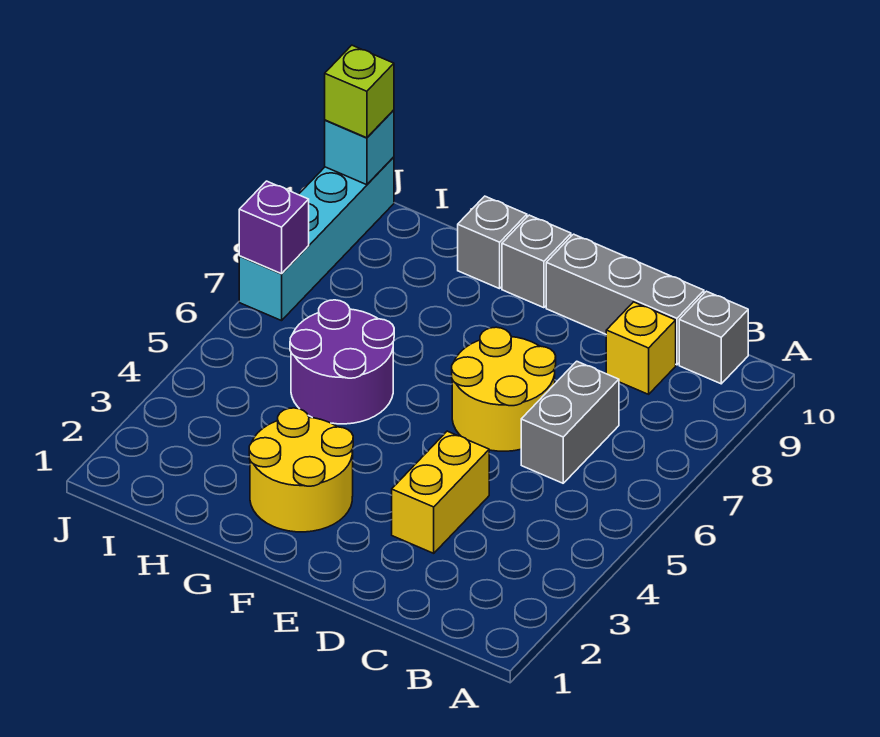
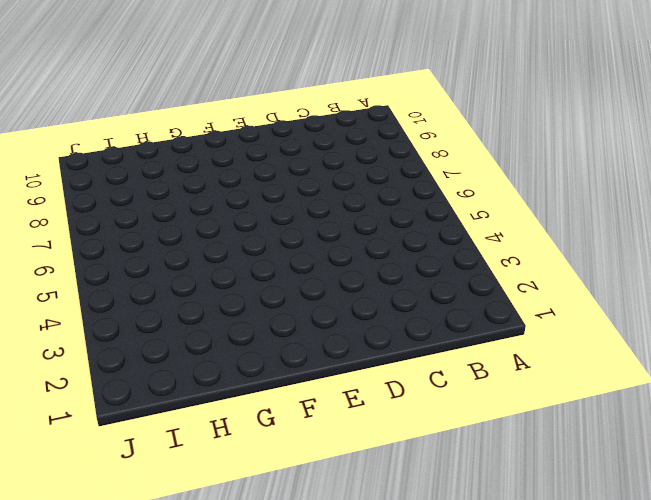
none -> grey 1x1 brick [679,291,748,384]
none -> grey 1x2 brick [521,361,619,483]
none -> yellow 1x1 brick [606,302,676,394]

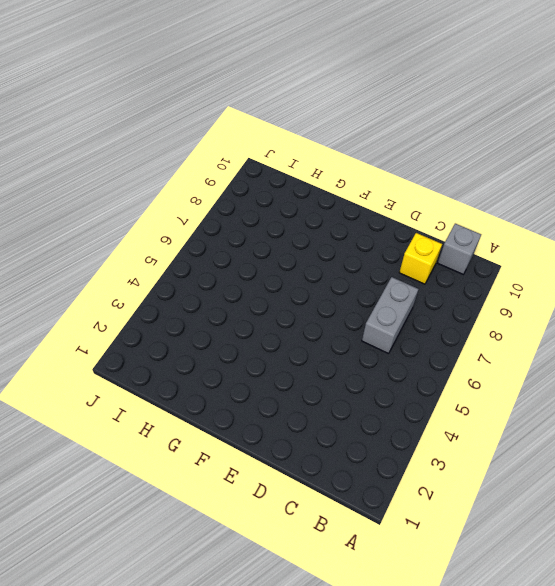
none -> grey 1x3 brick [546,234,704,365]
none -> yellow 1x2 brick [392,431,489,553]
none -> yellow 2x2 round brick [452,327,556,451]

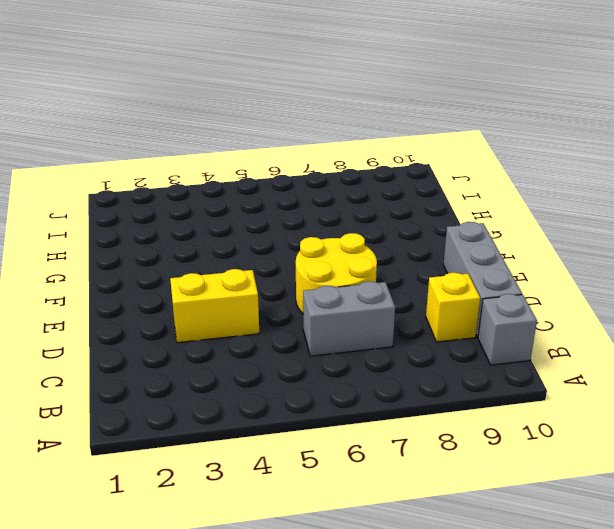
none -> yellow 2x2 round brick [249,408,353,532]
none -> grey 1x1 brick [502,215,571,308]
none -> purple 2x2 round brick [290,300,394,424]

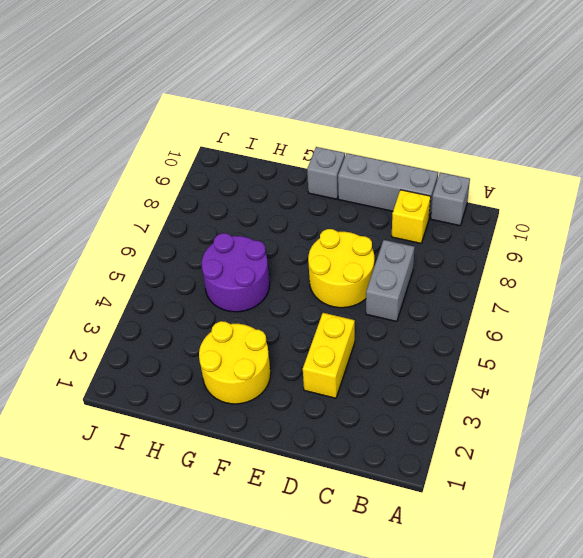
none -> grey 1x1 brick [458,196,527,289]
none -> cyan 1x4 brick [239,157,394,321]
none -> purple 1x1 brick [239,181,309,274]

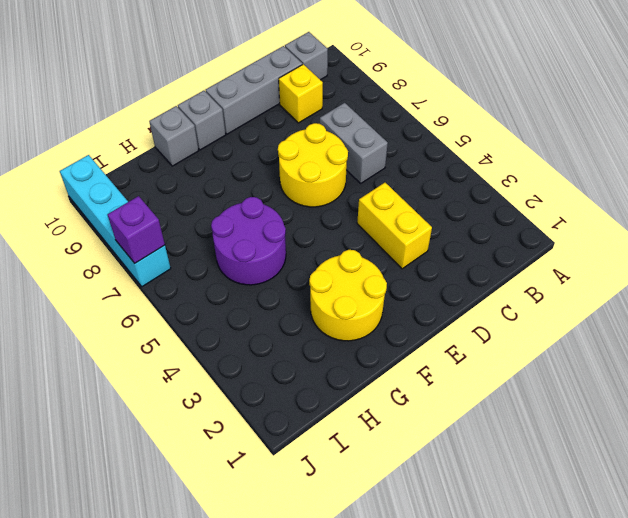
none -> cyan 1x1 brick [325,110,394,185]
none -> lime 1x1 brick [325,45,394,138]

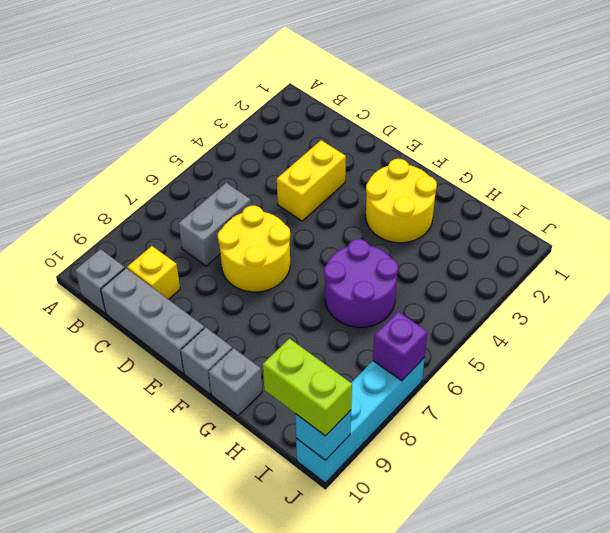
lime 1x2 brick [263,339,352,436] -> lime 1x1 brick [325,45,394,138]

